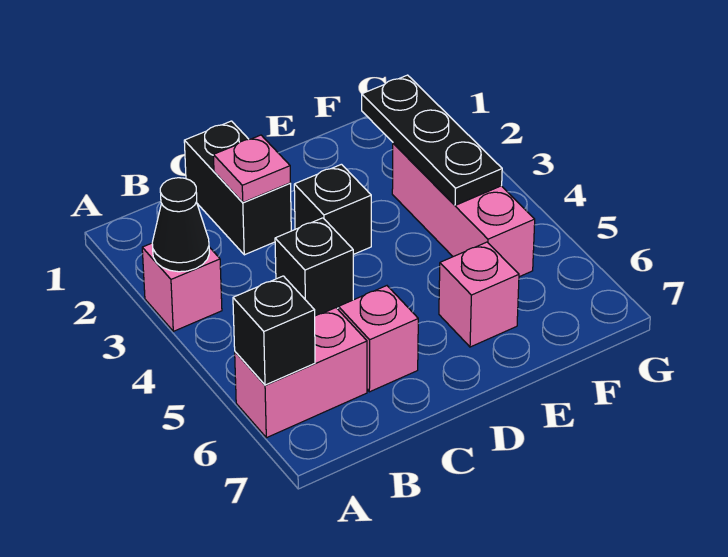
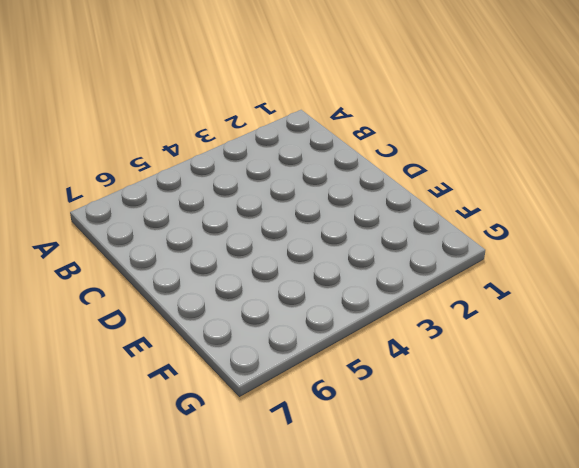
none -> pink 1x1 brick [142,243,222,331]
none -> pink 1x2 brick [235,308,367,438]
none -> black 1x2 brick [184,121,291,255]

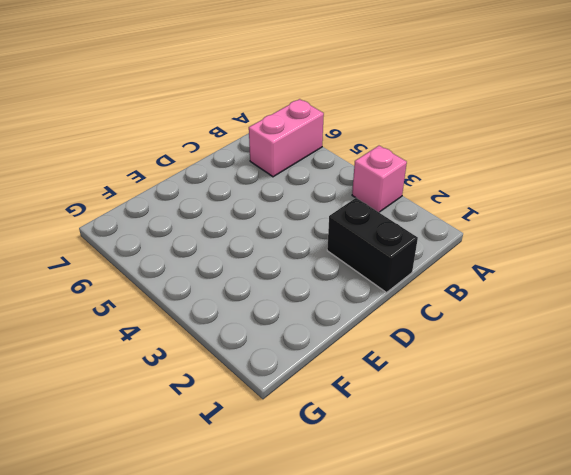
none -> black 1x1 brick [275,218,353,316]
none -> pink 1x1 brick [339,286,418,392]
none -> black 1x1 brick [294,164,371,255]

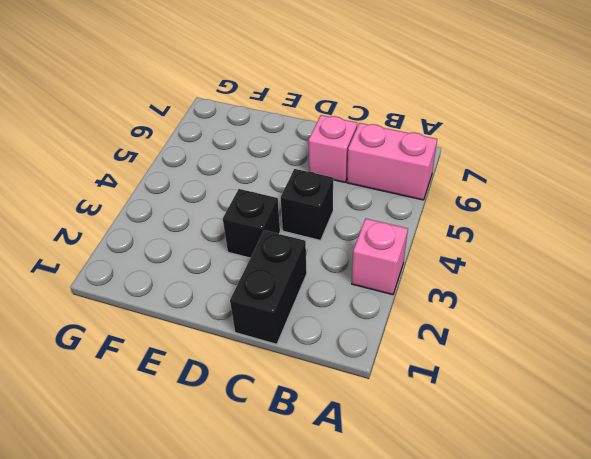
none -> pink 1x1 brick [439,242,519,347]
none -> pink 1x3 brick [392,143,535,277]
none -> black 1x1 cone [152,178,209,272]

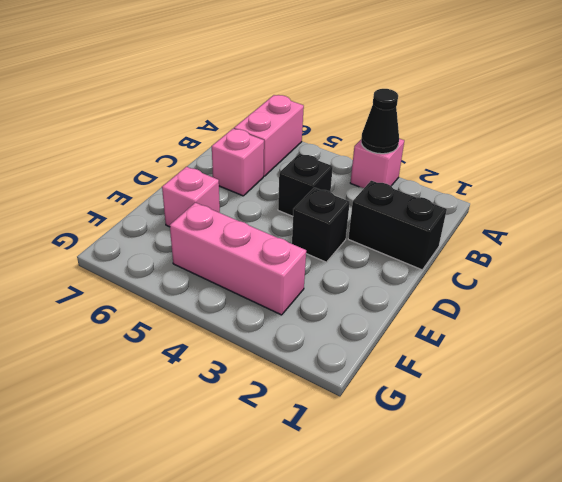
none -> black 1x1 brick [233,276,315,385]
none -> pink 1x1 plate [213,135,290,202]
none -> black 1x3 plate [362,75,502,205]

